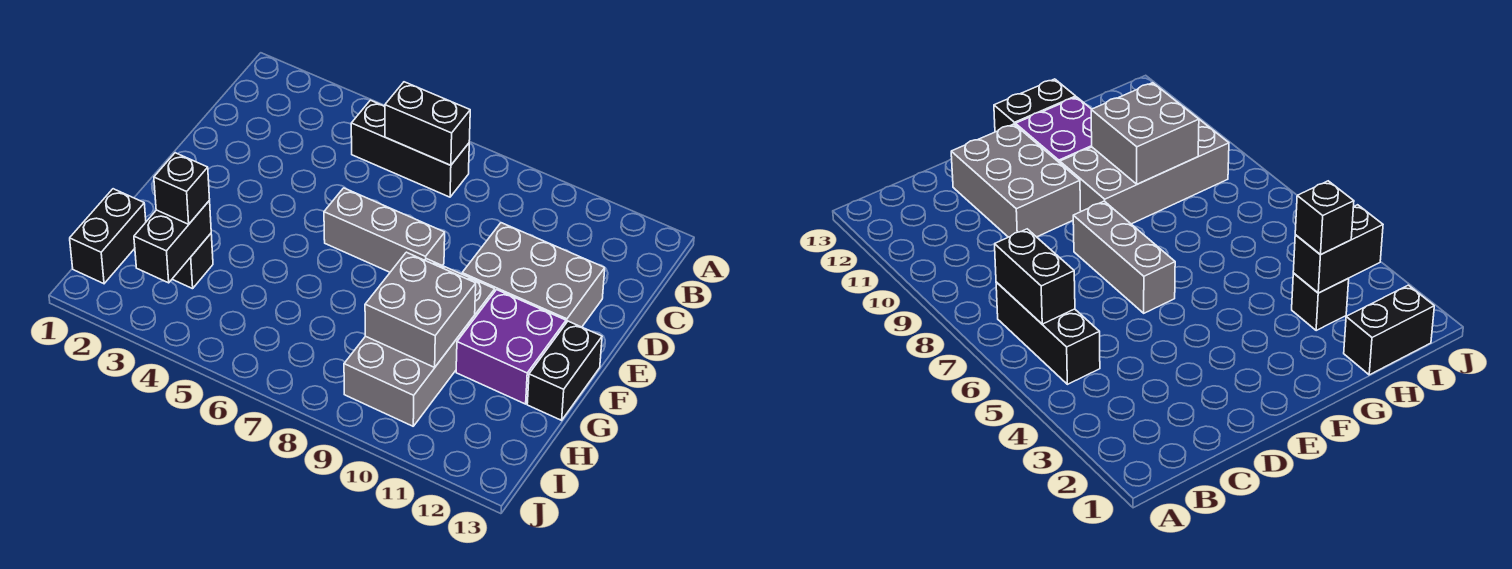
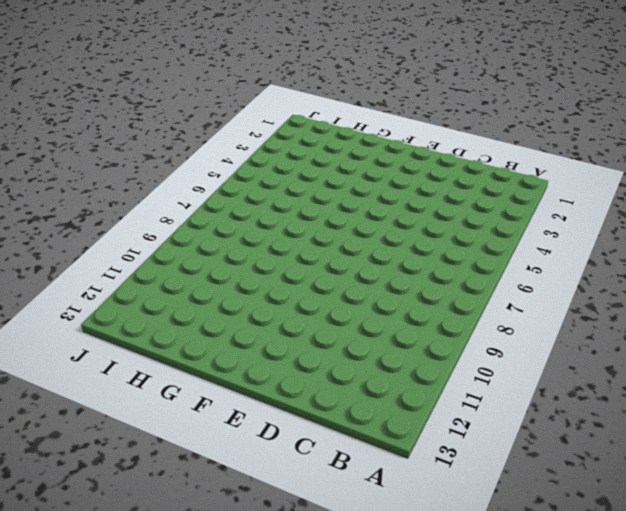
none -> black 1x3 brick [351,100,469,197]
none -> grey 2x3 brick [462,223,605,327]
none -> grey 1x3 brick [324,188,445,272]

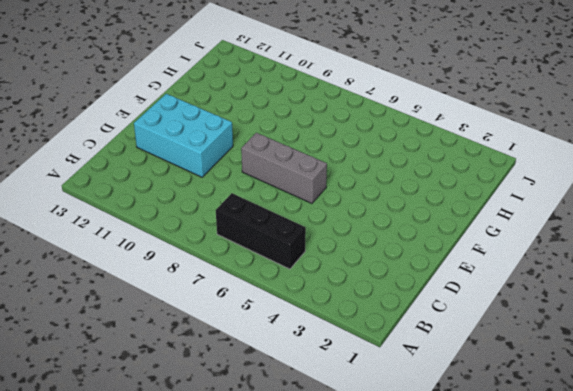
cyan 2x3 brick [134,94,233,177] -> grey 2x3 brick [462,223,605,327]
none -> grey 2x4 brick [344,259,495,426]
none -> purple 2x2 brick [456,290,566,404]
none -> black 1x2 brick [527,321,602,420]

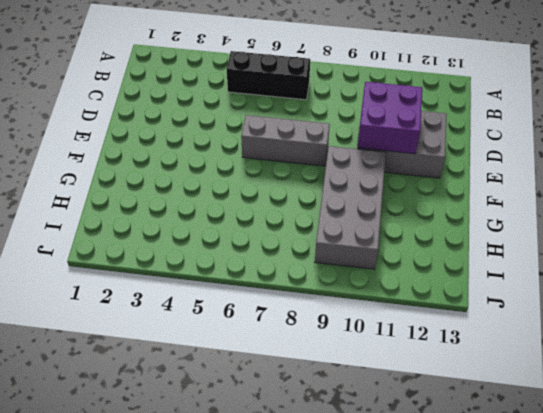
purple 2x2 brick [358,82,422,154] -> purple 2x2 brick moved to [456,290,566,404]
none -> black 1x2 brick [527,321,602,420]
none -> black 1x2 brick [70,189,146,284]
none -> black 1x1 brick [172,234,213,289]

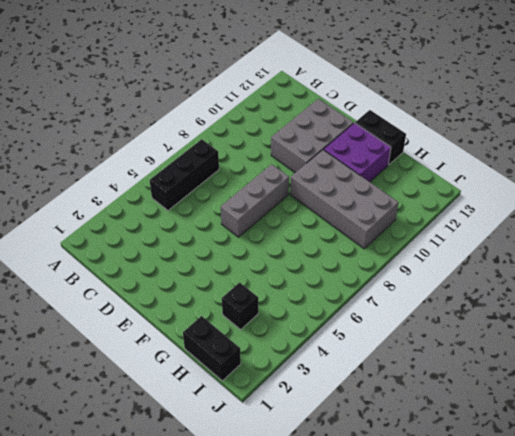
none -> black 1x2 brick [385,82,470,165]
none -> grey 2x2 brick [365,252,476,367]
none -> black 1x2 brick [134,201,211,283]

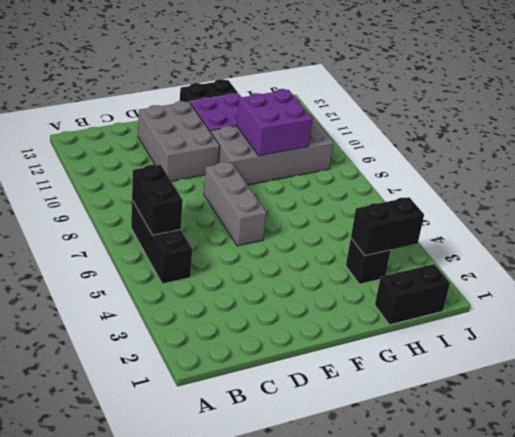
purple 2x2 brick [236,89,313,156] -> grey 2x2 brick [365,252,476,367]
none -> black 1x1 brick [154,153,210,224]

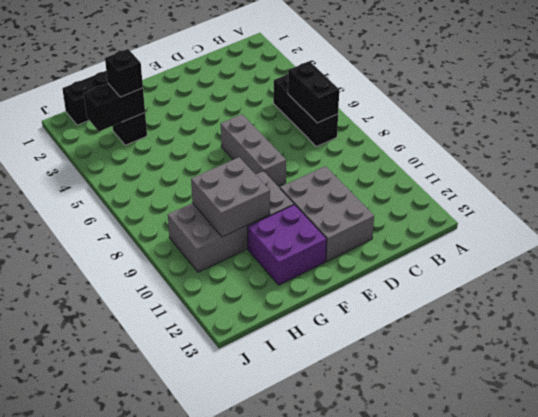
none -> black 1x2 brick [527,321,602,420]

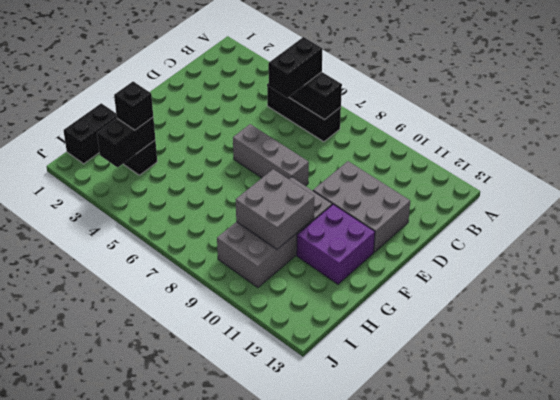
black 1x2 brick [268,37,323,98] -> black 1x2 brick moved to [527,321,602,420]

